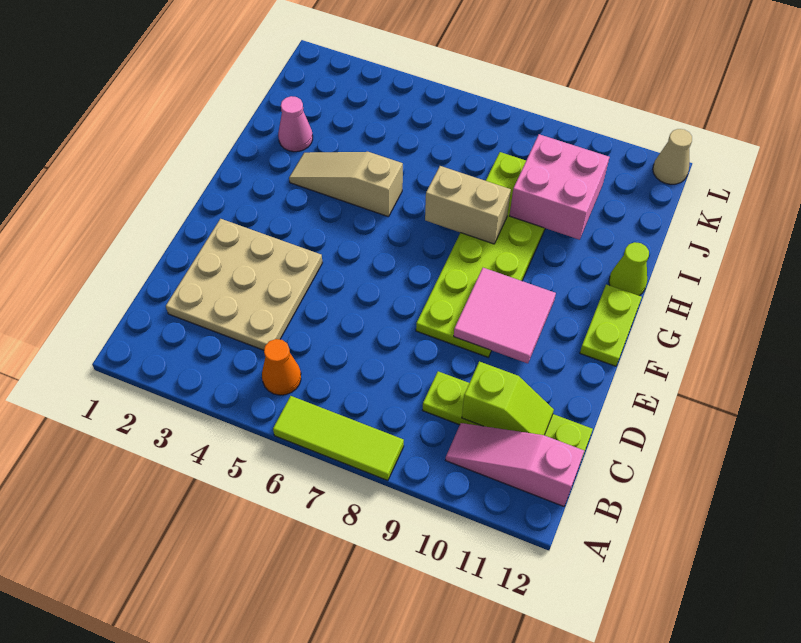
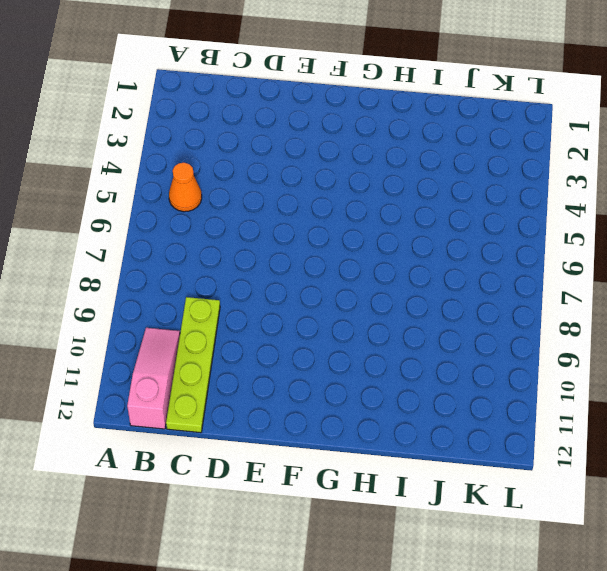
none -> lime 1x3 tile [273,396,404,481]
none -> tan 3x3 plate [166,219,323,350]
none -> lime 2x6 plate [416,152,545,357]

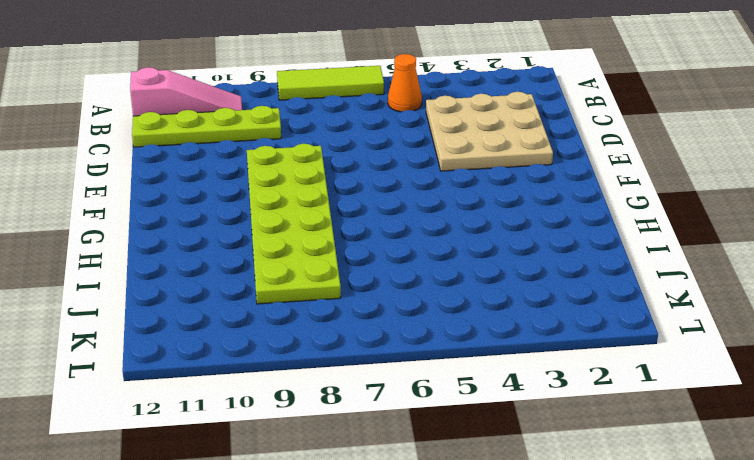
none -> lime 1x2 plate [580,285,642,366]
none -> tan 1x3 slope [289,152,403,217]
none -> lime 1x1 cone [609,242,649,296]

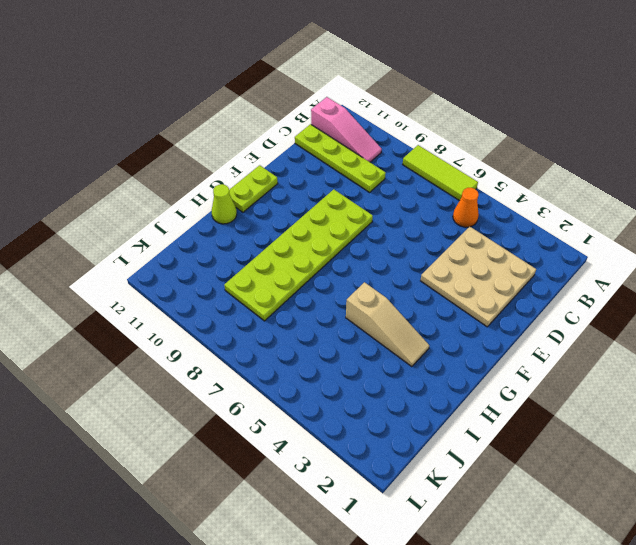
none -> pink 1x1 cone [278,96,313,152]
none -> tan 1x1 cone [653,129,692,184]
none -> lime 1x2 slope [462,361,554,435]

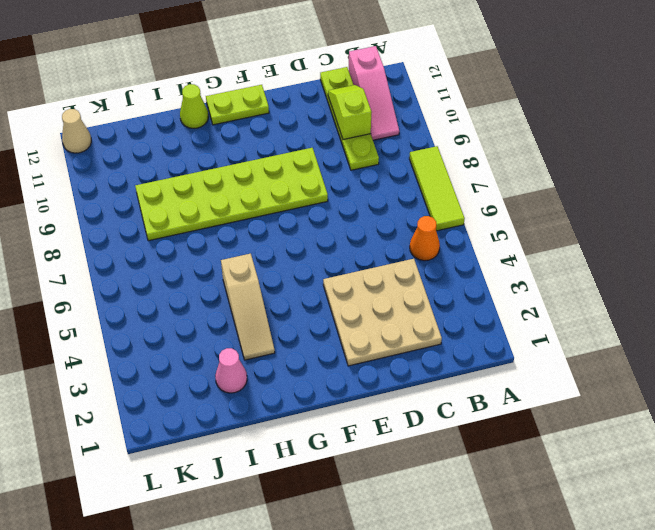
none -> pink 2x2 tile [454,268,556,363]
none -> tan 1x2 brick [425,166,511,244]
none -> pink 2x2 brick [510,134,609,240]

